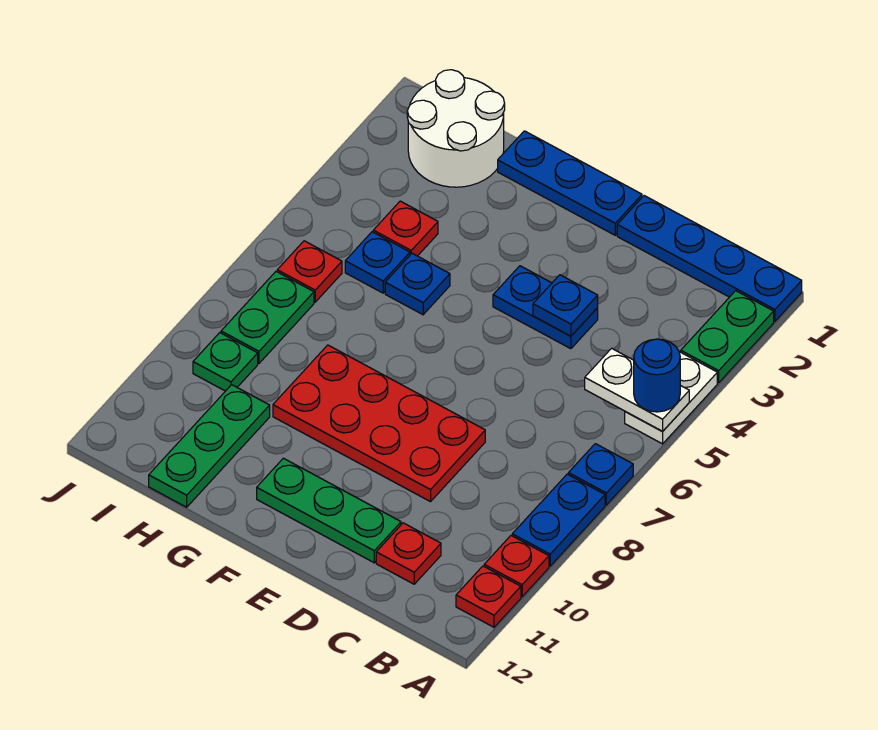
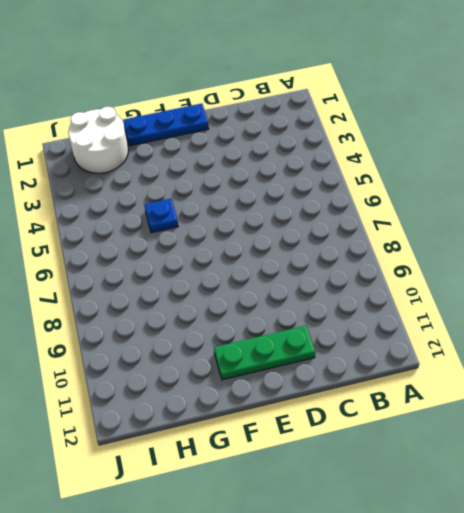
none -> blue 1x4 plate [617,196,802,321]
none -> green 1x2 plate [681,291,774,383]
none -> white 1x2 plate [625,352,717,444]

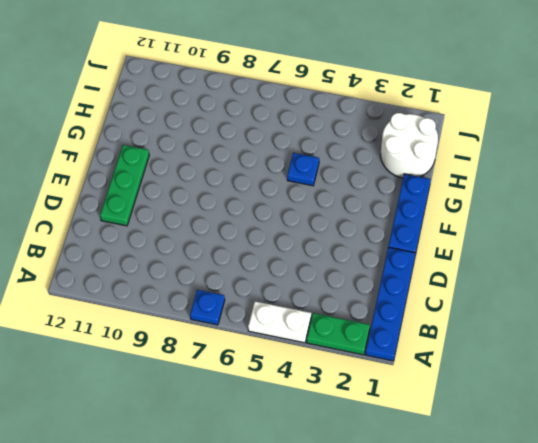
none -> blue 1x2 plate [512,474,605,566]
none -> red 1x1 plate [484,536,549,597]
none -> red 1x1 plate [456,566,521,627]

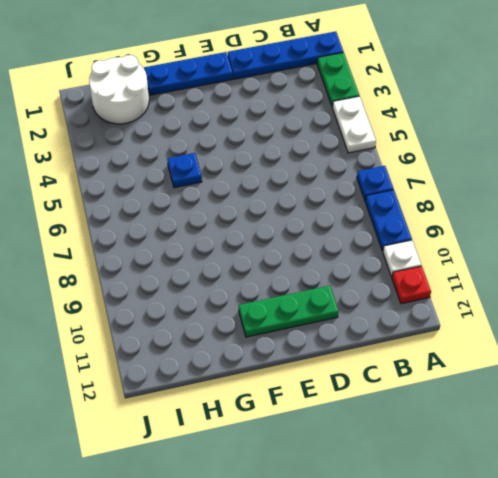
white 1x1 plate [383,240,421,277] -> red 1x1 plate [484,536,549,597]
none -> red 1x1 plate [376,523,441,584]
none -> blue 1x2 plate [493,266,598,349]
none -> red 2x4 plate [273,345,485,502]

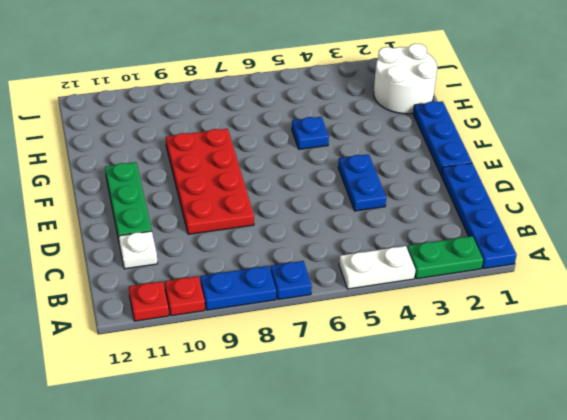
white 1x1 plate [119,231,157,269] -> red 1x1 plate [376,523,441,584]
none -> red 1x1 plate [373,201,438,256]
none -> blue 1x1 plate [345,232,410,293]
none -> green 1x3 plate [149,385,270,507]

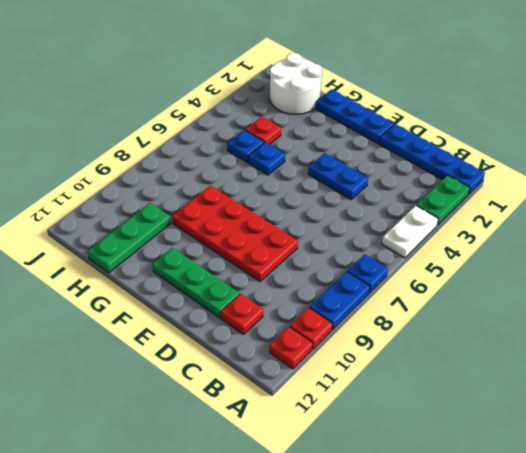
none -> red 1x1 plate [277,241,342,302]
none -> green 1x2 plate [221,272,314,363]
none -> green 1x1 plate [193,333,258,391]

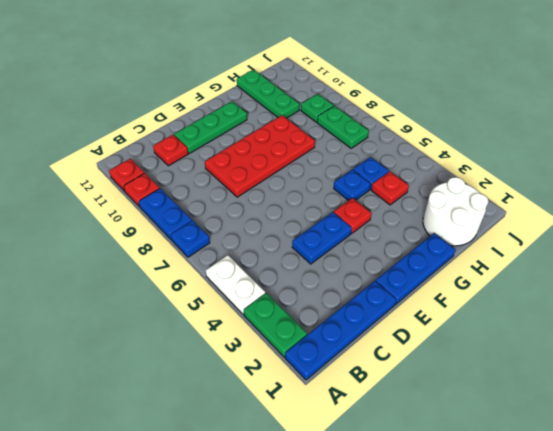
red 1x1 plate [334,198,371,233] -> red 1x1 plate moved to [277,241,342,302]
none -> white 1x2 plate [585,348,689,431]
none -> blue 1x1 plate [533,275,598,336]
none -> blue 1x1 round brick [634,339,680,412]

